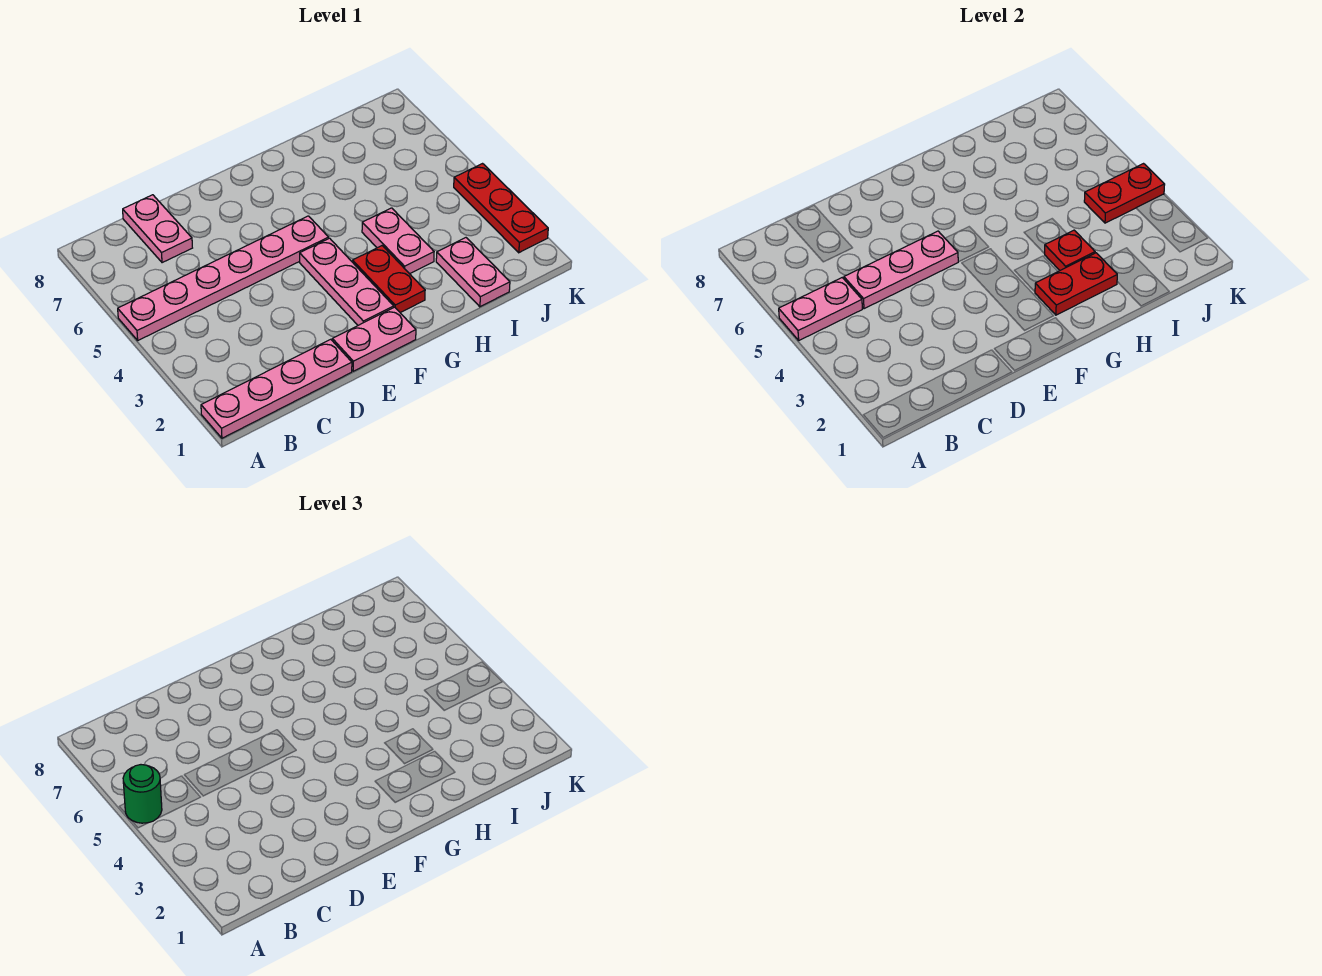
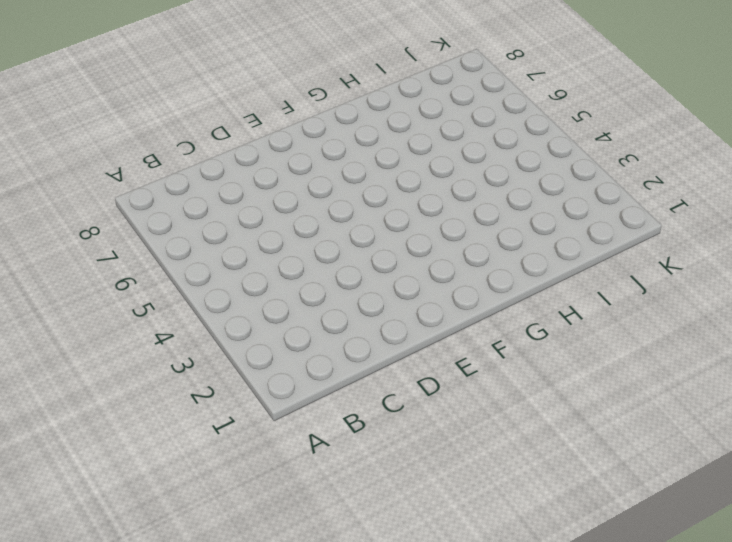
none -> pink 1x4 plate [201,339,352,438]
none -> pink 1x6 plate [118,216,329,340]
none -> pink 1x2 plate [123,195,192,263]

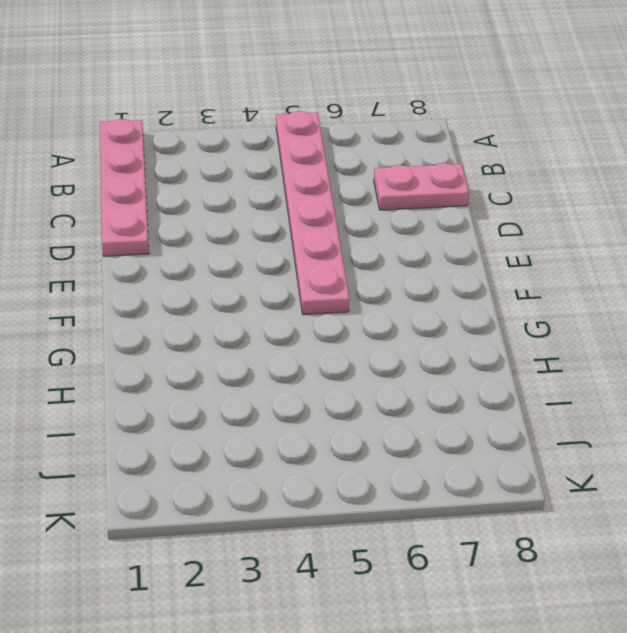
none -> pink 1x2 plate [332,307,416,371]
none -> pink 1x3 plate [300,238,394,325]
none -> red 1x2 plate [353,246,425,313]

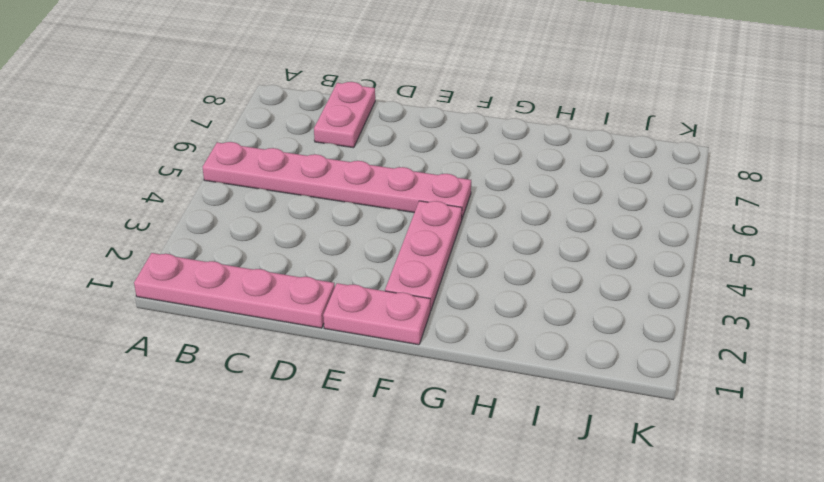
none -> red 1x2 plate [353,246,425,313]
none -> pink 1x2 plate [362,208,434,274]
none -> pink 1x2 plate [436,238,510,307]

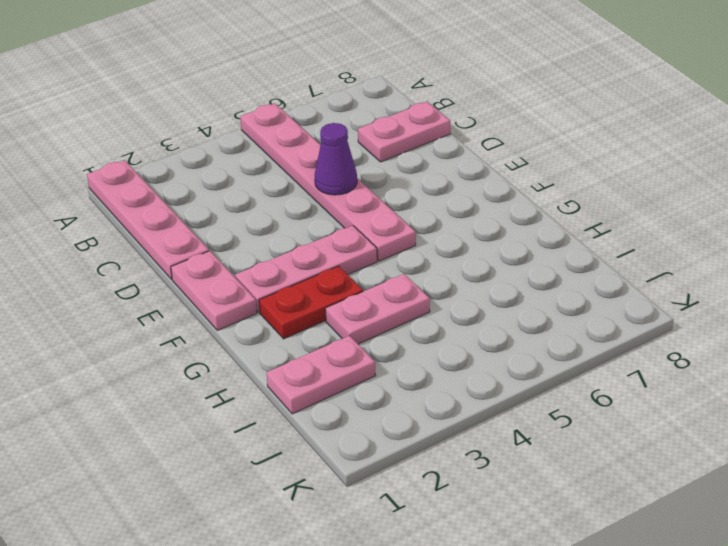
purple 1x1 cone [315,123,357,195] -> pink 1x3 plate [844,231,958,309]
none -> red 1x3 plate [454,164,548,253]
none -> pink 1x2 plate [779,278,862,340]
none -> red 1x2 plate [1035,253,1117,315]

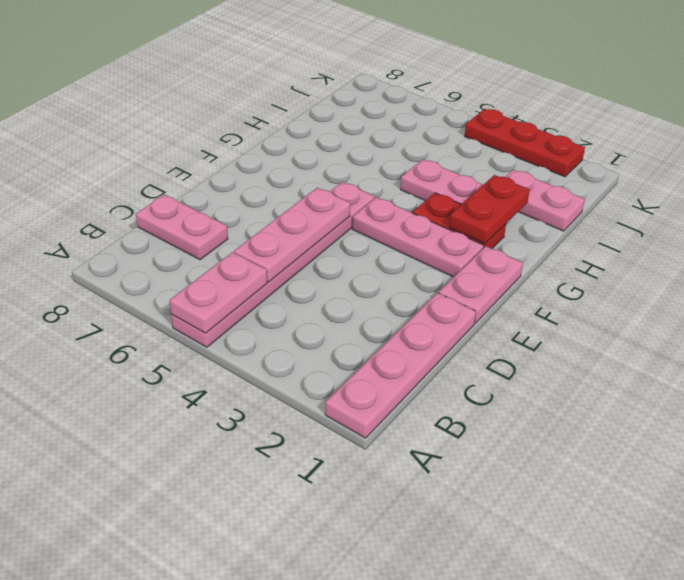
none -> red 1x1 plate [1045,230,1095,270]
none -> red 1x2 plate [1084,164,1165,223]
none -> green 1x1 round brick [123,765,162,823]

